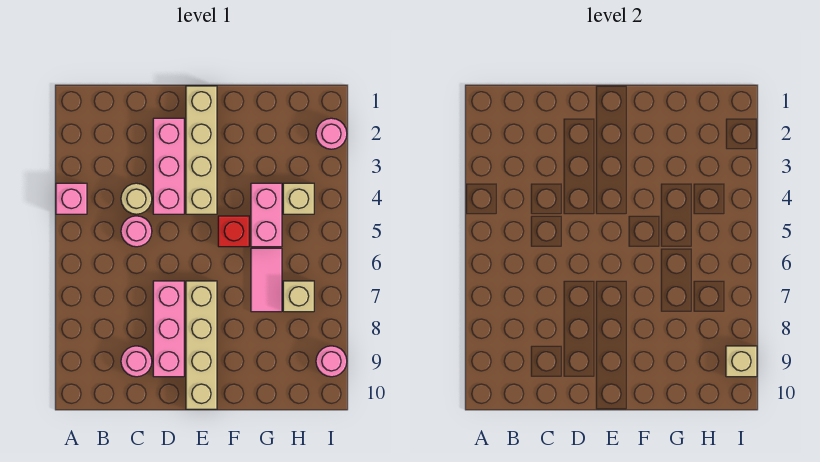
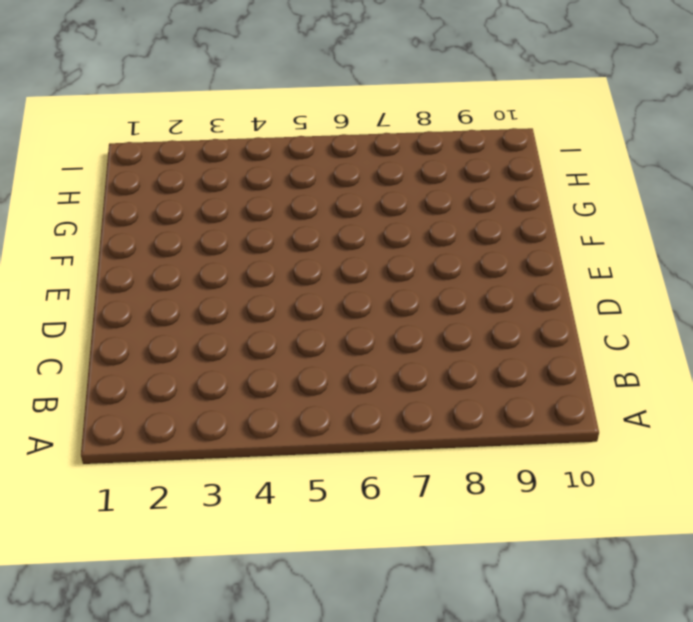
none -> pink 1x1 brick [56,183,87,214]
none -> tan 1x1 round brick [121,183,152,214]
none -> pink 1x1 round brick [121,216,152,247]

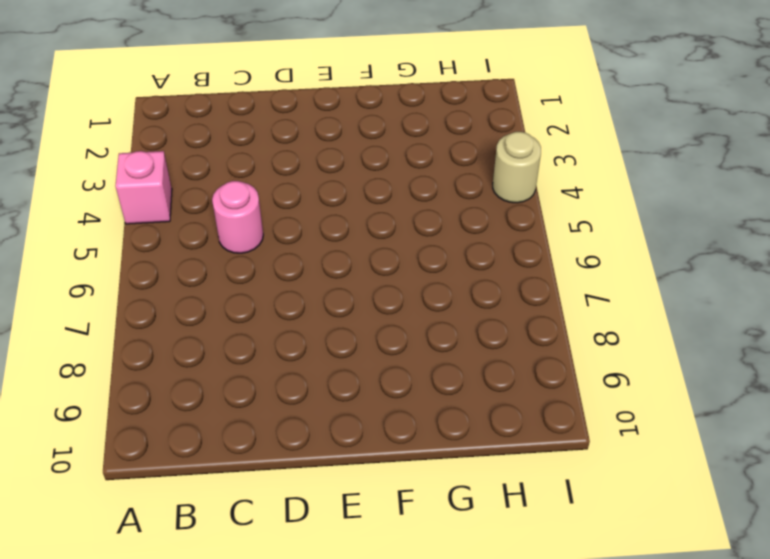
tan 1x1 round brick [493,132,541,203] -> tan 1x1 round brick moved to [121,183,152,214]
none -> pink 1x1 round brick [121,346,152,377]
none -> pink 1x3 brick [153,118,184,214]
none -> pink 1x3 brick [153,281,184,377]

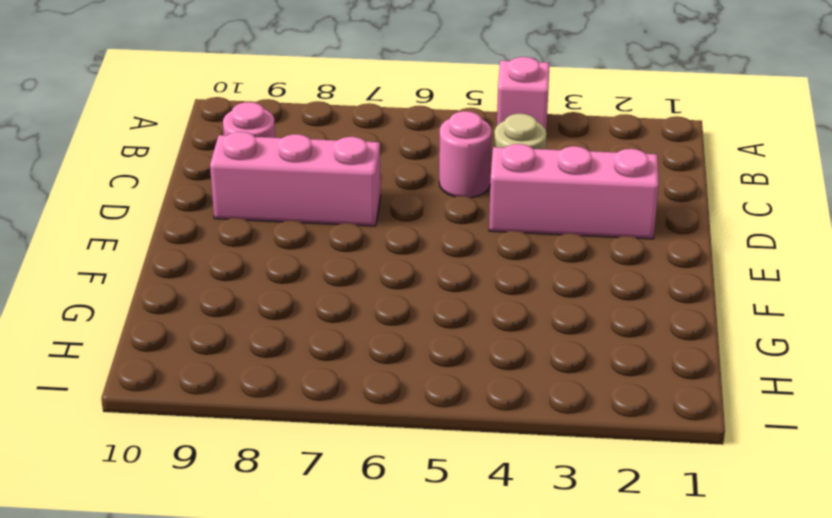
none -> tan 1x4 brick [186,86,217,214]
none -> tan 1x4 brick [186,281,217,409]
none -> red 1x1 brick [218,216,249,247]

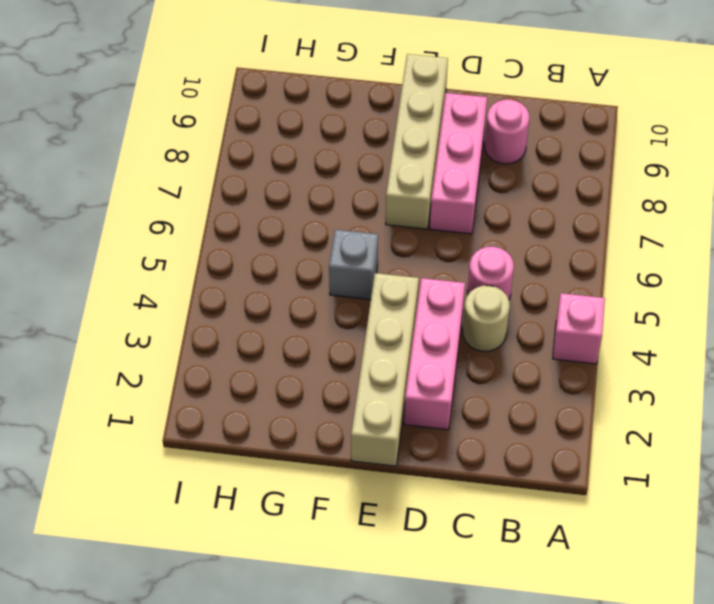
grey 1x1 brick [329,230,378,300] -> red 1x1 brick [218,216,249,247]
none -> pink 1x2 brick [251,183,282,247]
none -> pink 1x2 tile [251,248,282,312]
none -> tan 1x1 brick [283,183,314,214]

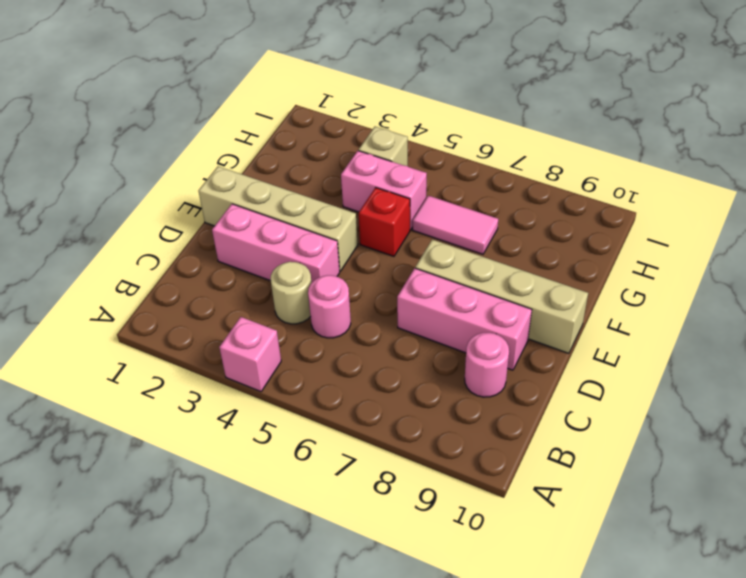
none -> tan 1x1 brick [283,281,314,312]
none -> pink 1x1 round brick [316,118,347,149]
none -> pink 1x1 round brick [316,346,347,377]

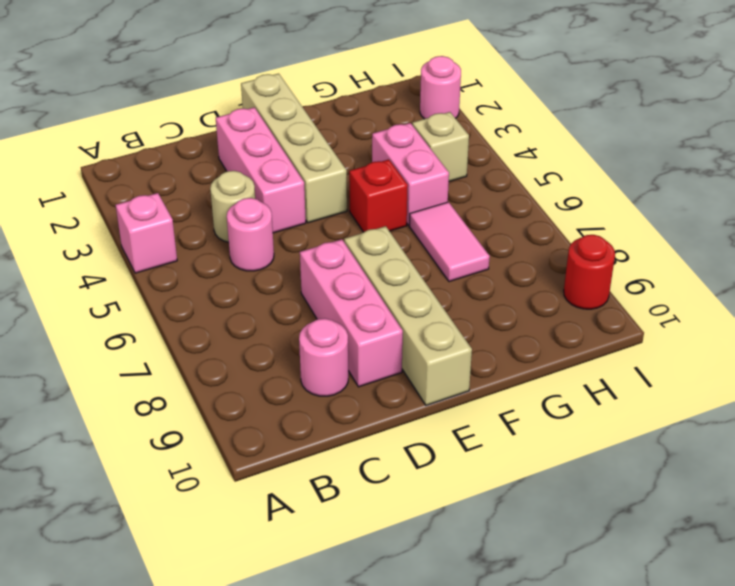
red 1x1 round brick [564,235,615,309] -> pink 1x1 round brick [316,346,347,377]
none -> tan 1x1 brick [283,281,314,312]
none -> tan 1x1 brick [726,346,757,377]

